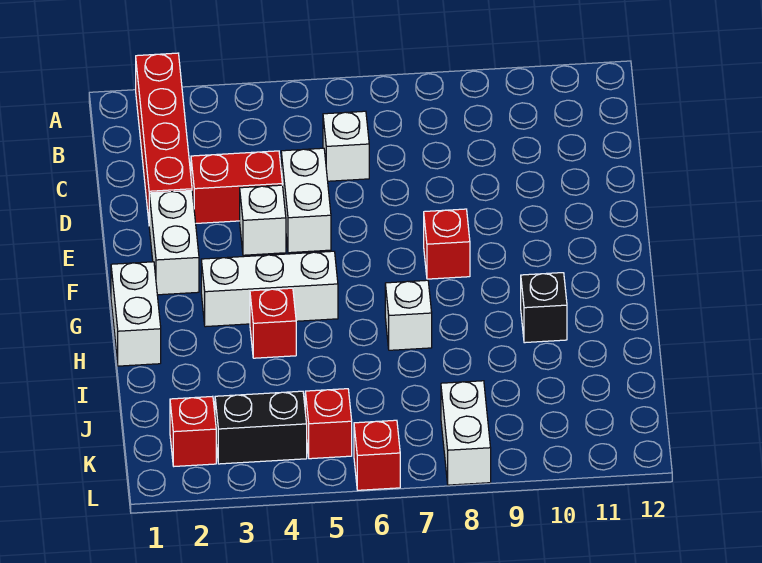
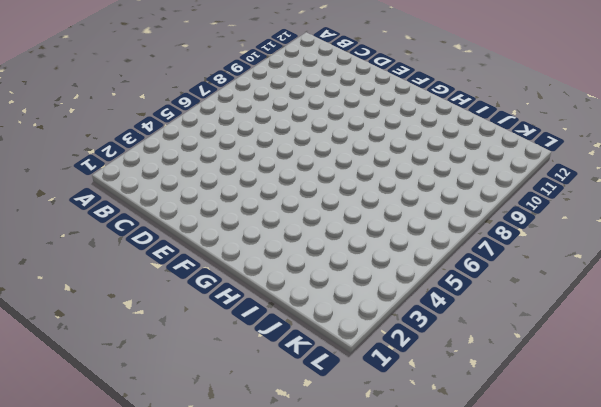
none -> red 1x4 brick [136,53,192,219]
none -> white 1x1 brick [323,111,369,181]
none -> red 1x2 brick [191,151,282,223]

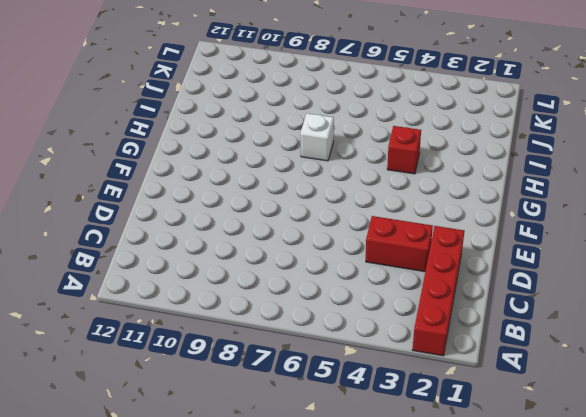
none -> white 1x1 brick [323,111,369,181]
none -> white 1x2 brick [281,148,331,253]
none -> white 1x2 brick [149,191,199,295]

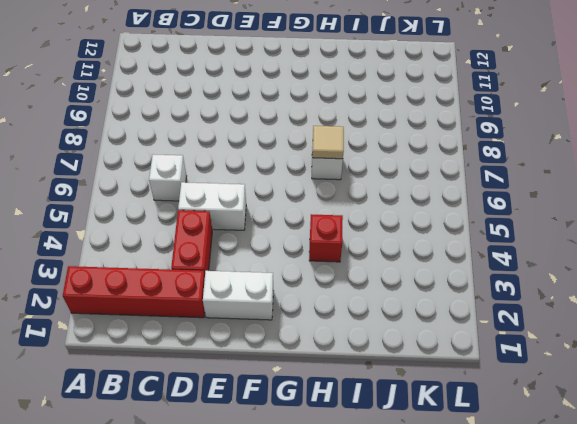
tan 1x1 tile [312,126,344,159] -> none
none -> white 1x1 brick [240,185,286,255]
none -> red 1x1 brick [424,209,470,279]
none -> white 1x2 brick [111,262,161,366]

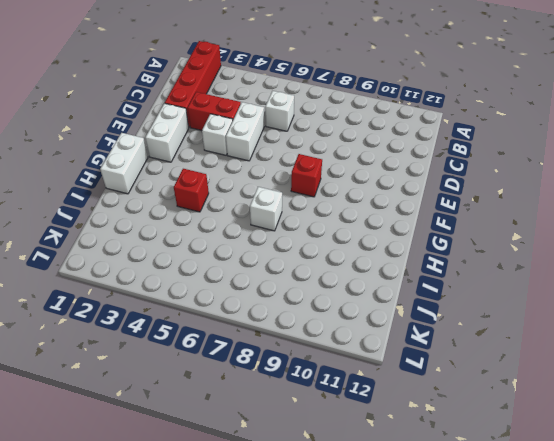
none -> white 1x3 brick [201,251,338,327]
none -> black 1x1 brick [521,273,567,343]
none -> red 1x1 brick [170,396,216,466]

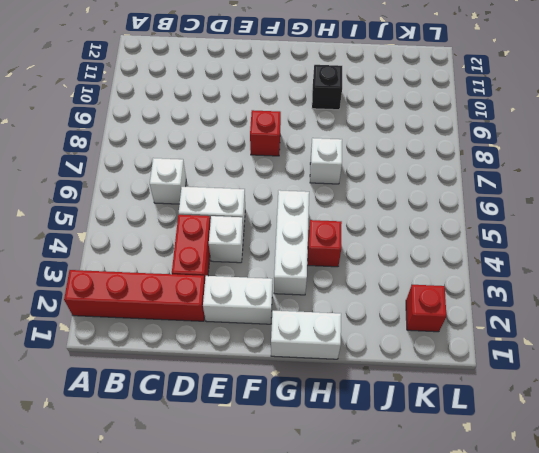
none -> black 1x2 brick [215,391,307,464]
none -> red 1x1 brick [305,389,352,459]
none -> white 1x2 brick [441,381,491,485]

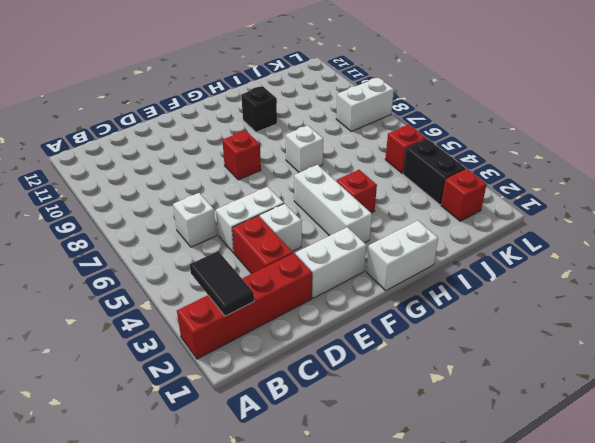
black 1x2 tile [190,251,254,316] -> none
none -> red 1x1 brick [354,420,400,490]

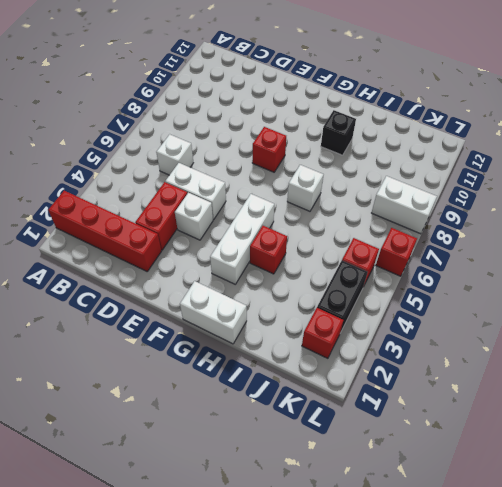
none -> white 1x2 brick [149,191,199,295]

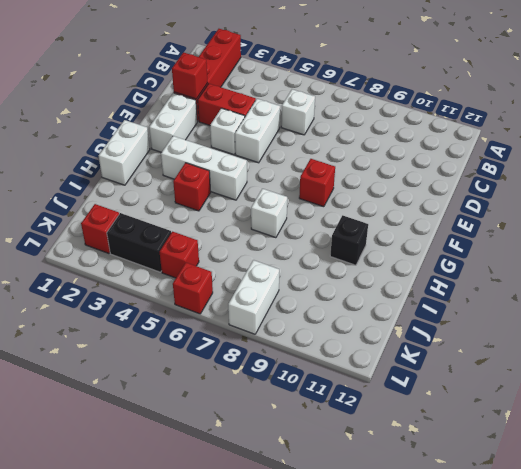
red 1x1 brick [172,53,207,99] -> none

